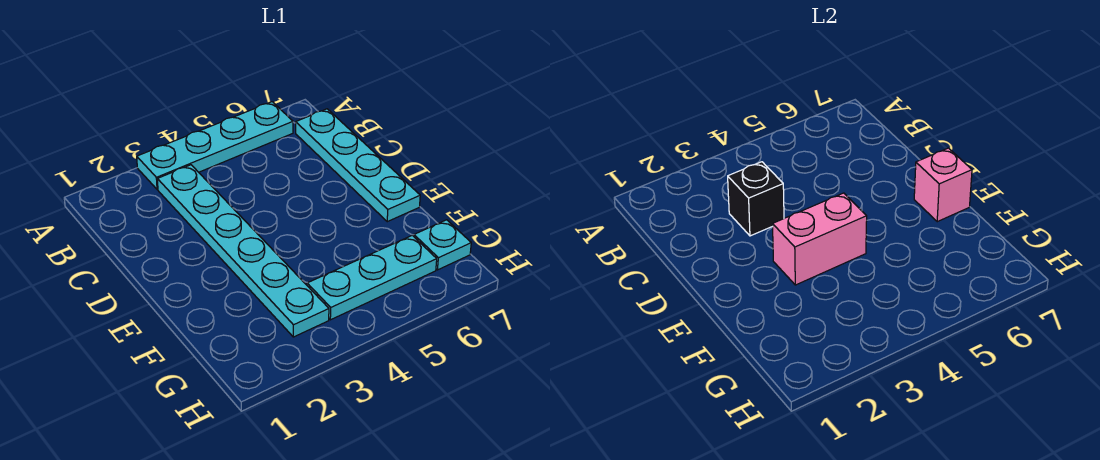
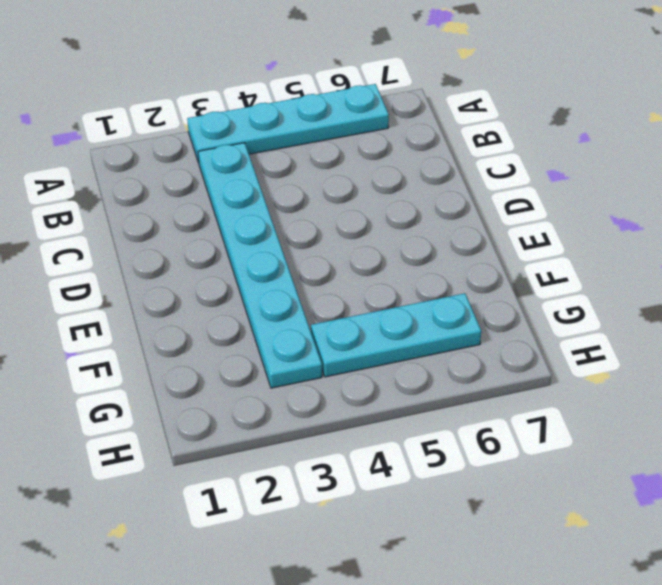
none -> cyan 1x4 plate [296,109,420,222]
none -> cyan 1x1 plate [414,220,471,270]

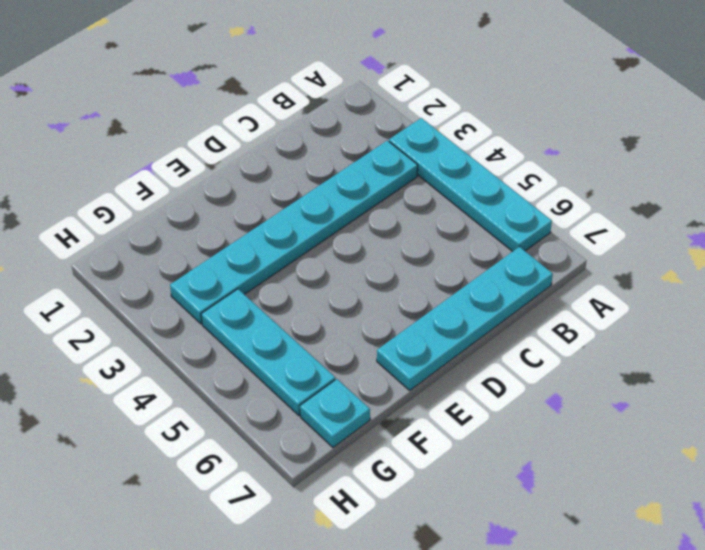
none -> black 1x1 brick [728,162,784,236]
none -> pink 1x2 brick [773,193,867,285]

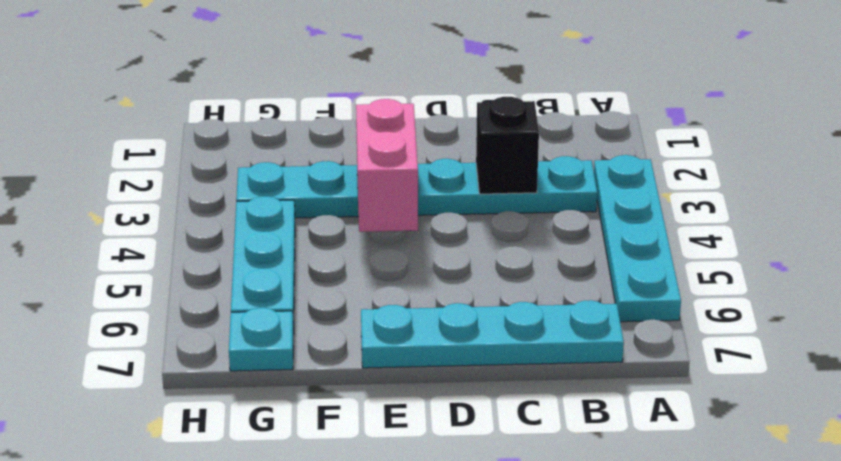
none -> pink 1x1 brick [914,148,972,222]

